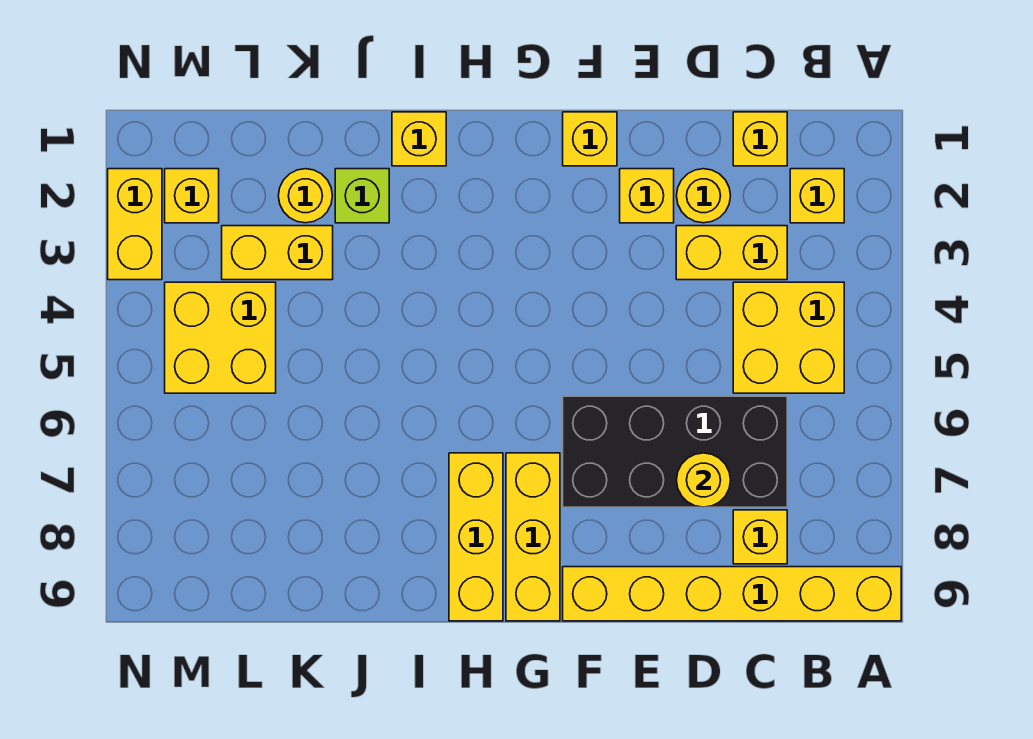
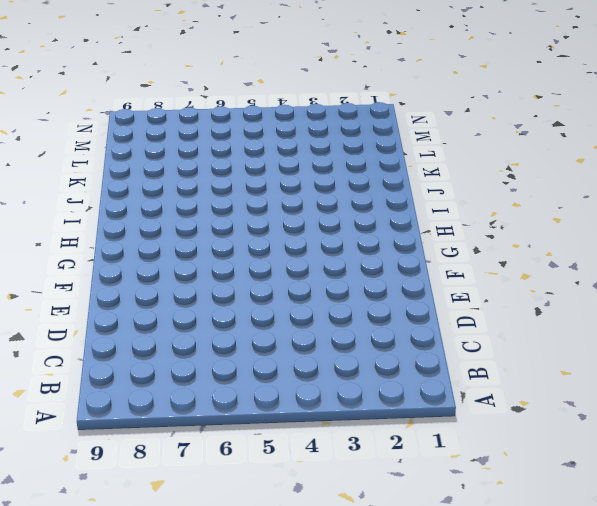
none -> yellow 1x6 brick [563,567,901,621]
none -> yellow 1x1 brick [790,169,844,223]
none -> yellow 2x2 brick [733,282,844,393]

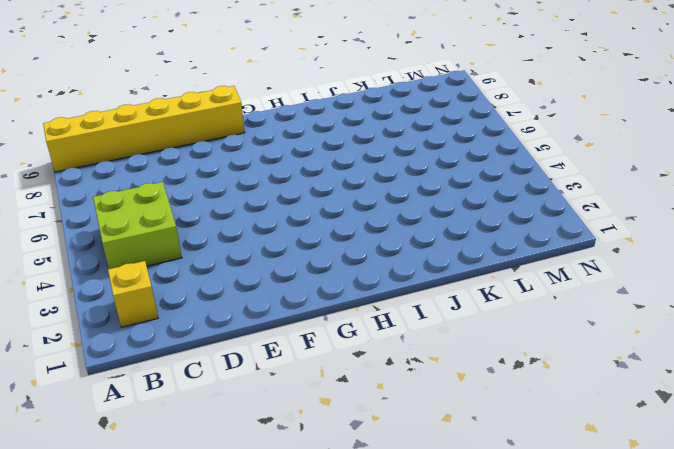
lime 2x2 brick [93,182,182,269] -> yellow 2x2 brick [733,282,844,393]
none -> yellow 1x1 brick [733,112,787,166]
none -> yellow 1x2 brick [676,226,787,280]
none -> black 2x4 brick [563,396,787,507]

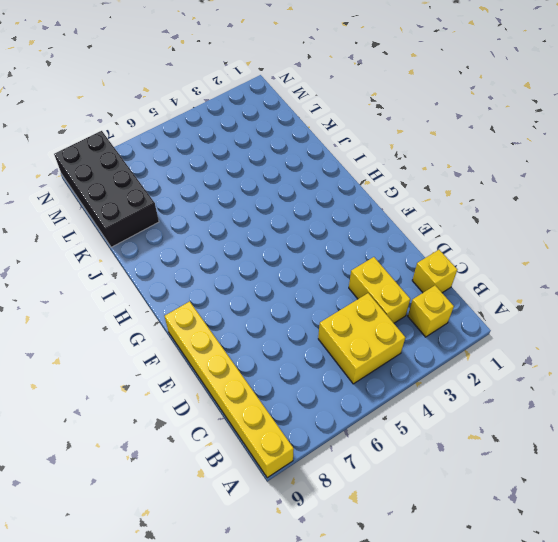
black 2x4 brick [54,131,159,247] -> black 2x4 brick moved to [563,396,787,507]
none -> yellow 1x1 brick [733,510,787,564]
none -> yellow 1x1 round brick [677,169,731,223]
none -> yellow 1x1 brick [620,169,674,223]

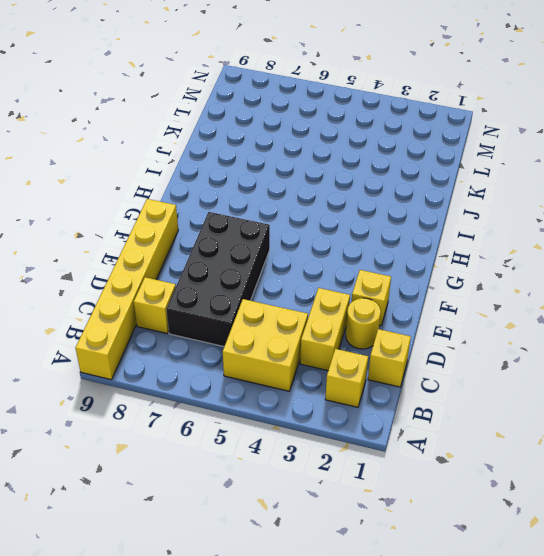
none -> yellow 1x1 brick [563,112,617,166]
none -> yellow 1x3 brick [506,453,560,621]
none -> yellow 1x3 brick [449,453,503,621]

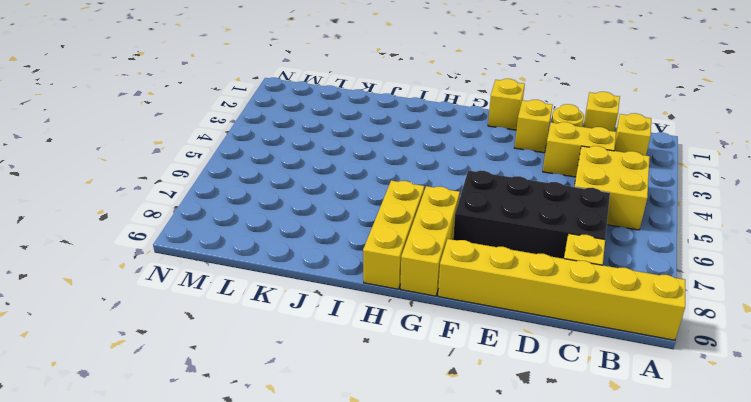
none -> yellow 1x1 brick [392,112,446,166]
none -> lime 1x1 brick [335,169,389,223]
none -> yellow 1x1 round brick [278,169,332,223]

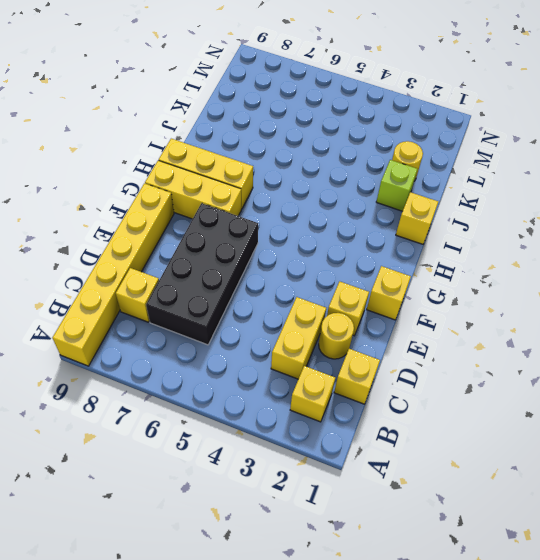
none -> yellow 2x2 brick [733,282,844,393]
none -> yellow 1x2 brick [222,226,333,280]
none -> yellow 2x2 brick [165,282,276,393]

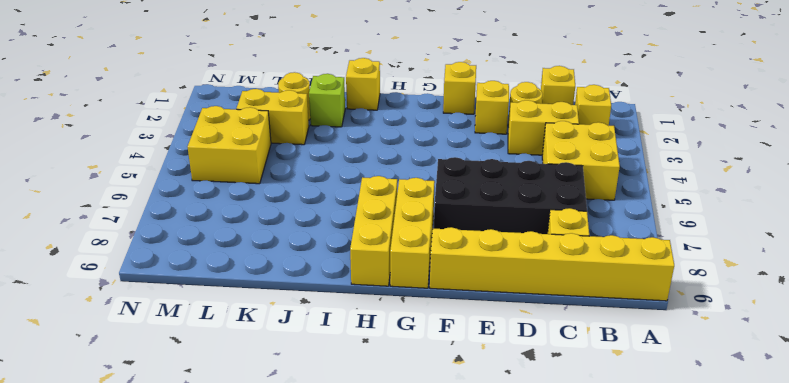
none -> yellow 1x1 brick [165,169,219,223]
none -> yellow 1x2 brick [108,169,162,280]
none -> yellow 1x1 round brick [677,453,731,507]

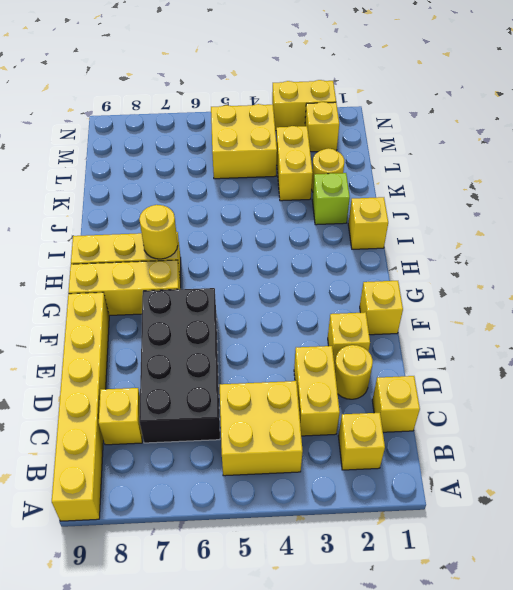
yellow 1x1 round brick [139,205,178,259] -> yellow 1x1 round brick moved to [677,453,731,507]

